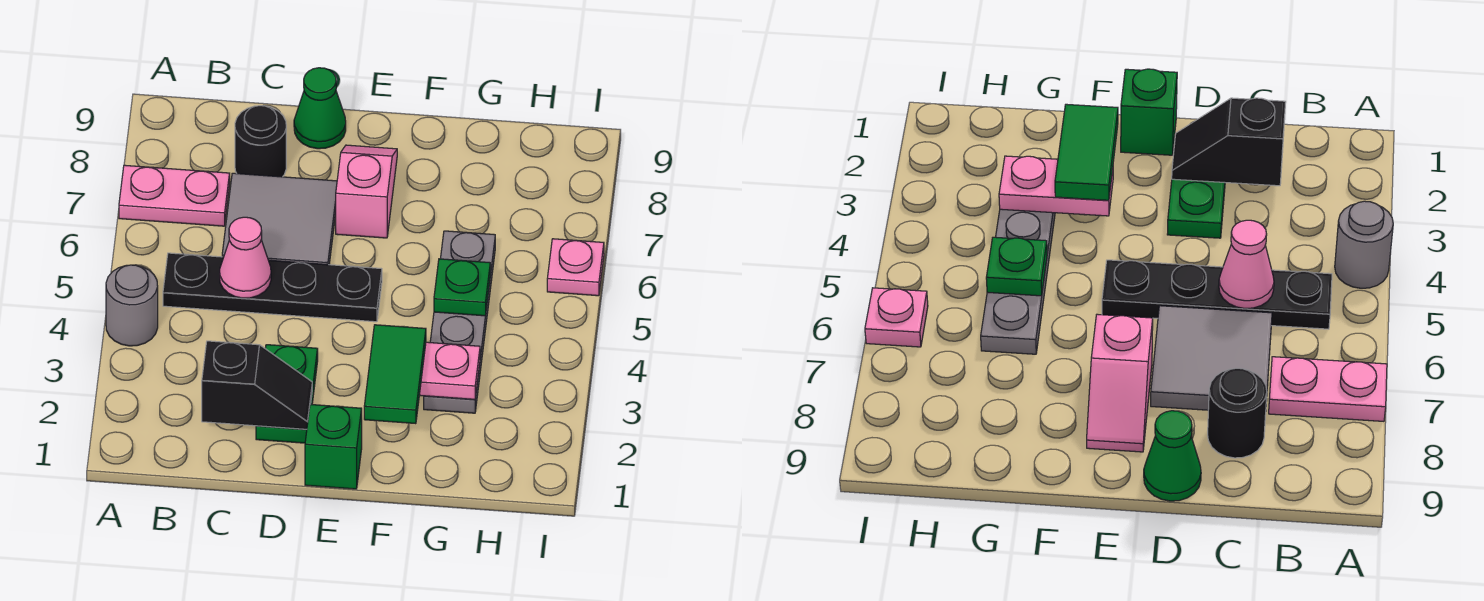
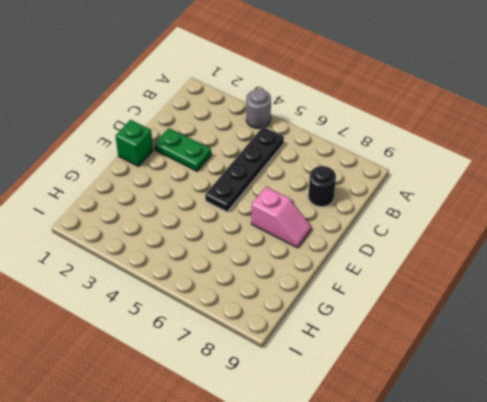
none -> pink 1x2 plate [119,165,230,226]
none -> grey 2x2 tile [222,173,337,265]
none -> green 1x1 cone [294,68,346,149]

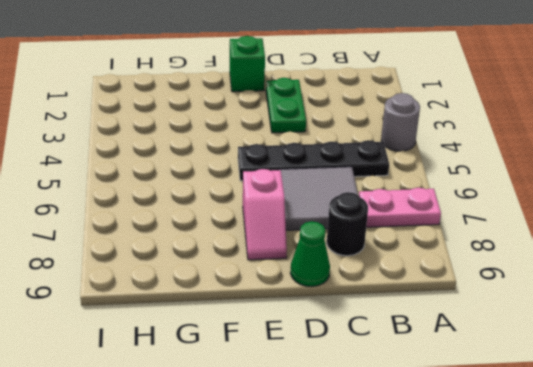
none -> grey 1x4 plate [424,231,495,413]
none -> pink 1x1 plate [547,239,604,296]
none -> black 1x2 slope [202,341,312,429]

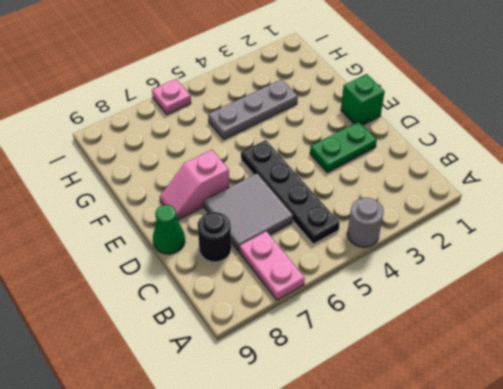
grey 1x3 plate [208,79,298,139] -> grey 1x4 plate [424,231,495,413]
none -> black 1x2 slope [202,341,312,429]
none -> pink 1x1 cone [220,217,271,298]
none -> pink 1x2 plate [420,342,480,399]

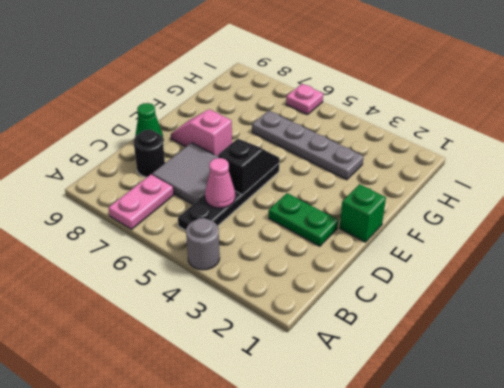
black 1x2 slope [218,139,279,195] -> black 1x2 slope moved to [202,341,312,429]
none -> pink 1x2 plate [420,342,480,399]
none -> green 1x1 plate [434,259,490,316]
none -> green 1x2 tile [364,325,426,424]

